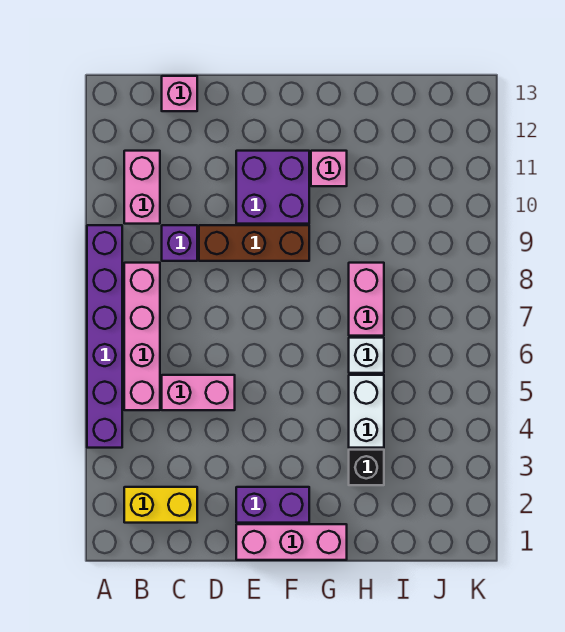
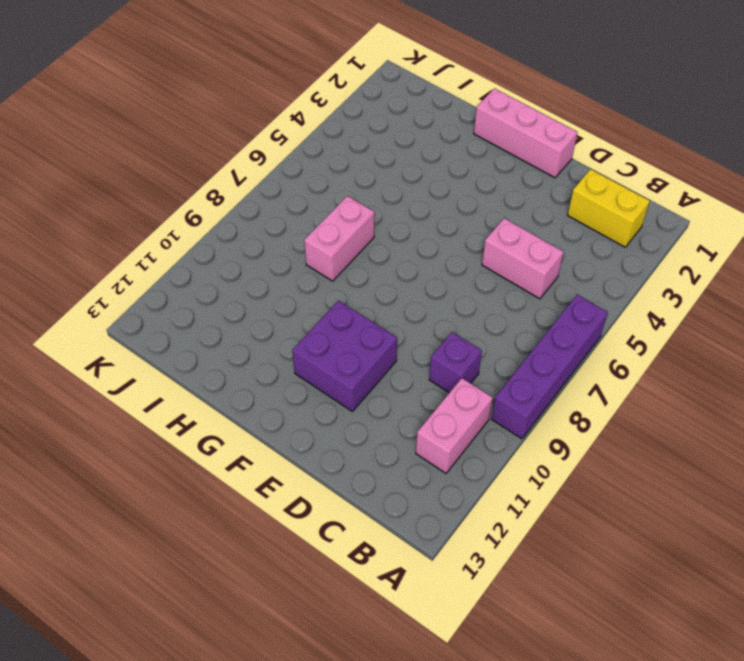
purple 1x4 brick [492,295,608,439] -> purple 1x6 brick [87,225,122,448]
none -> pink 1x4 brick [124,263,160,410]
none -> pink 1x1 brick [162,76,197,111]
none -> brown 1x3 brick [199,225,309,261]

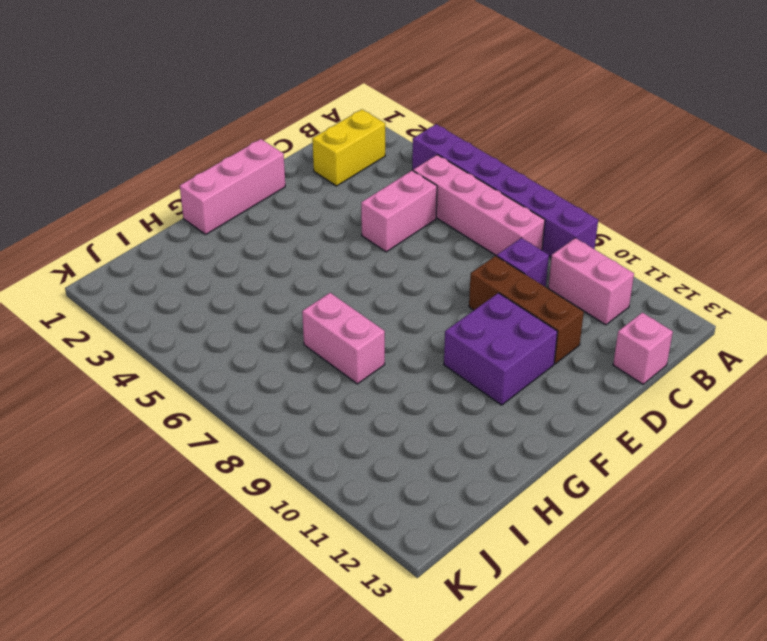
brown 1x3 brick [469,256,584,364] -> brown 1x3 brick turned to [199,225,309,261]
none -> purple 1x2 brick [236,487,309,523]
none -> pink 1x1 brick [311,151,347,186]
none -> black 1x1 brick [349,450,384,485]

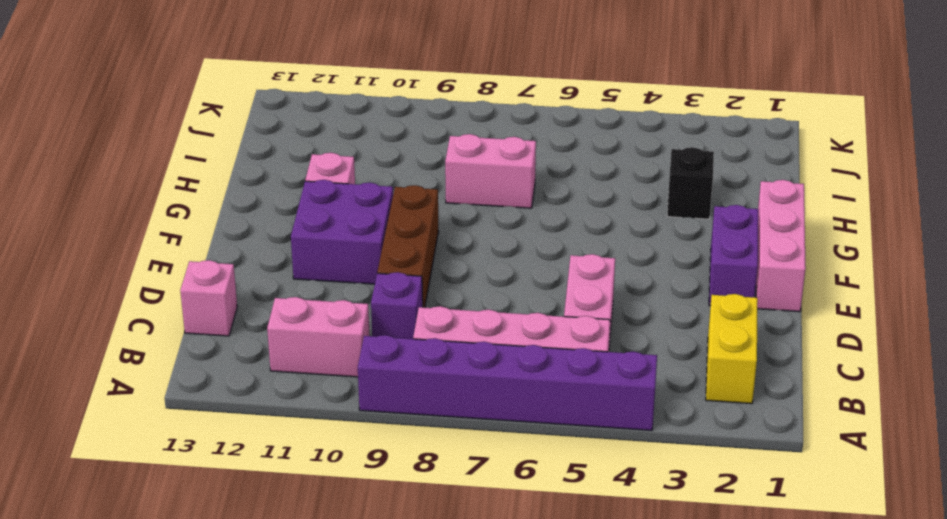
none -> white 1x2 brick [349,375,384,448]
none -> white 1x1 brick [349,338,384,373]

